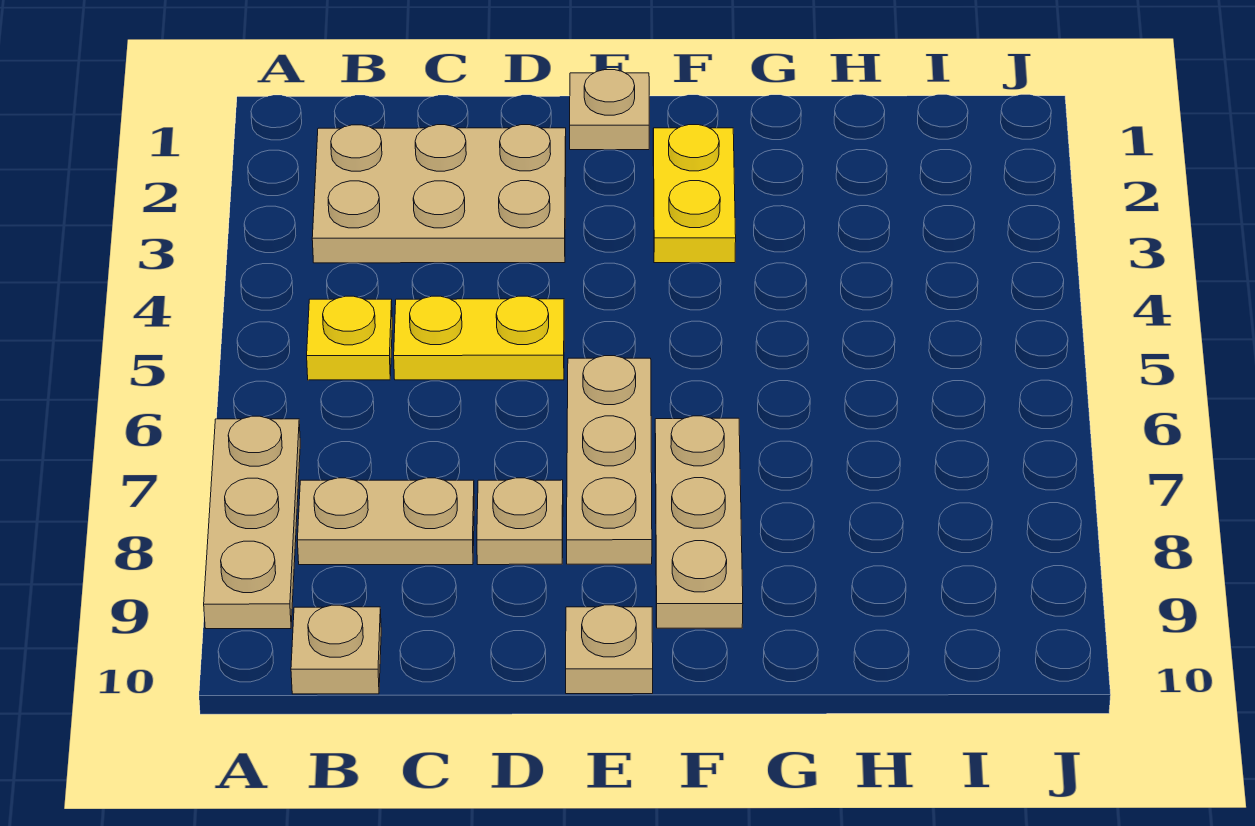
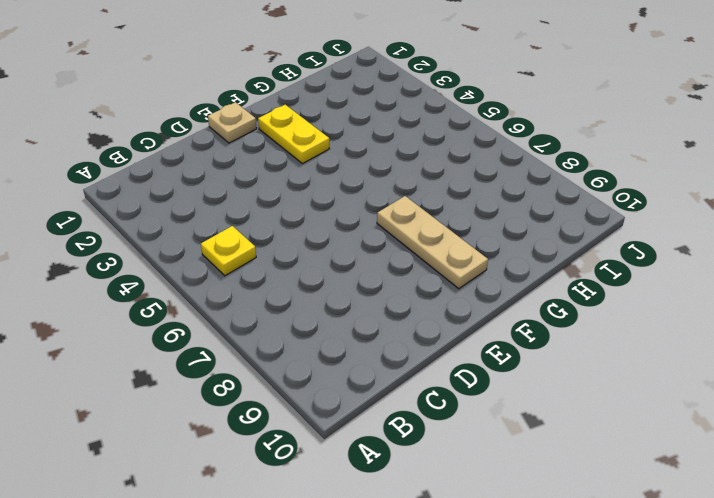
none -> tan 1x3 plate [204,416,300,629]
none -> tan 2x3 plate [312,125,566,263]
none -> tan 1x2 plate [297,478,474,565]

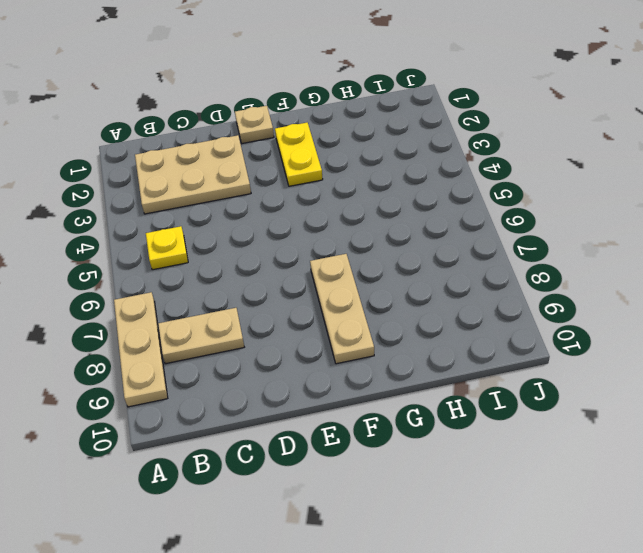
none -> tan 1x1 plate [291,605,381,694]
none -> yellow 1x2 plate [394,296,564,380]
none -> tan 1x1 plate [477,478,563,565]

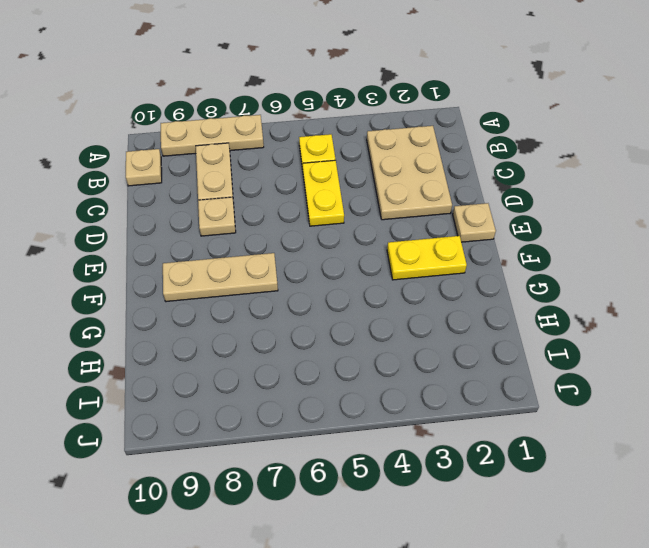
none -> tan 1x3 plate [567,356,652,564]
none -> tan 1x1 plate [566,605,653,694]

